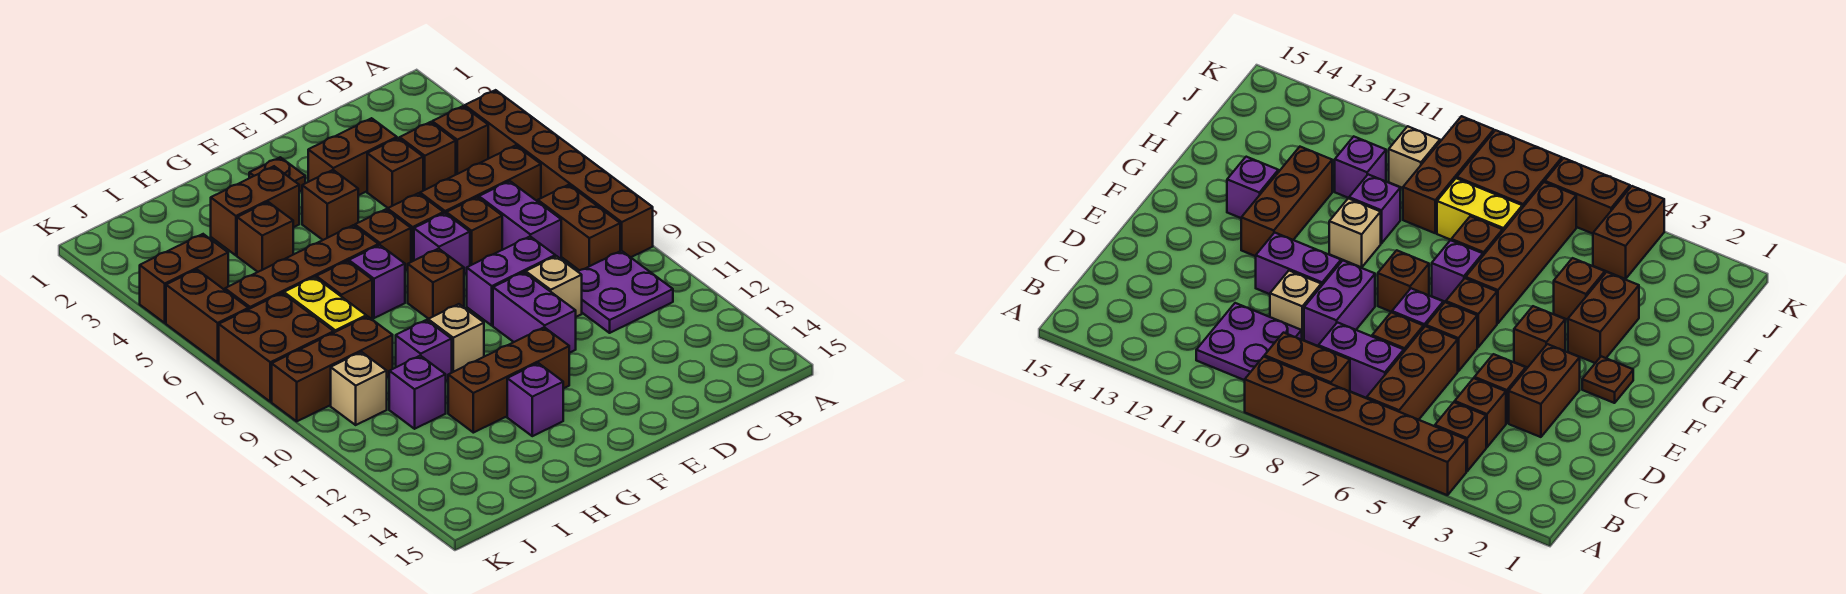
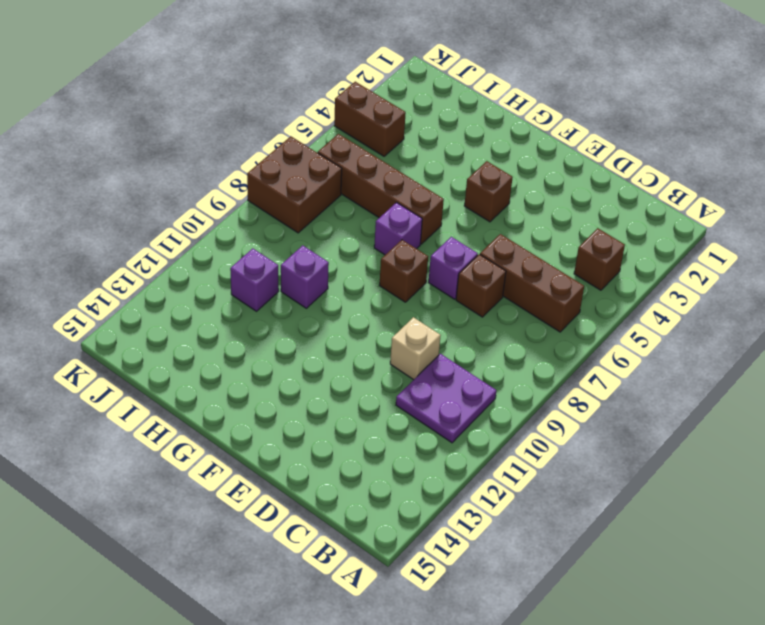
none -> brown 1x6 brick [465,90,653,257]
none -> brown 1x2 brick [538,185,620,270]
none -> brown 1x1 brick [400,122,456,191]
none -> purple 1x2 brick [479,181,561,259]

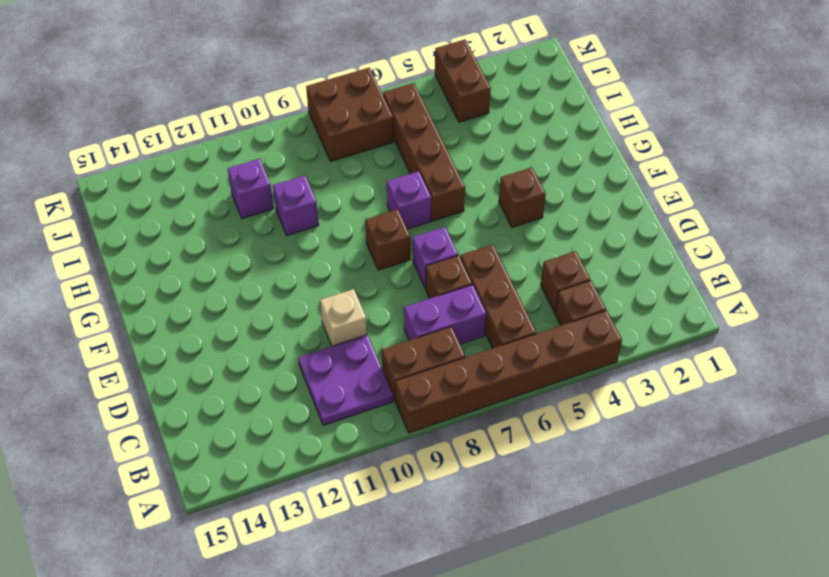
none -> brown 1x2 brick [308,118,397,195]
none -> brown 1x1 brick [367,138,423,208]
none -> purple 1x2 brick [467,237,555,325]
none -> brown 1x1 brick [387,193,444,262]

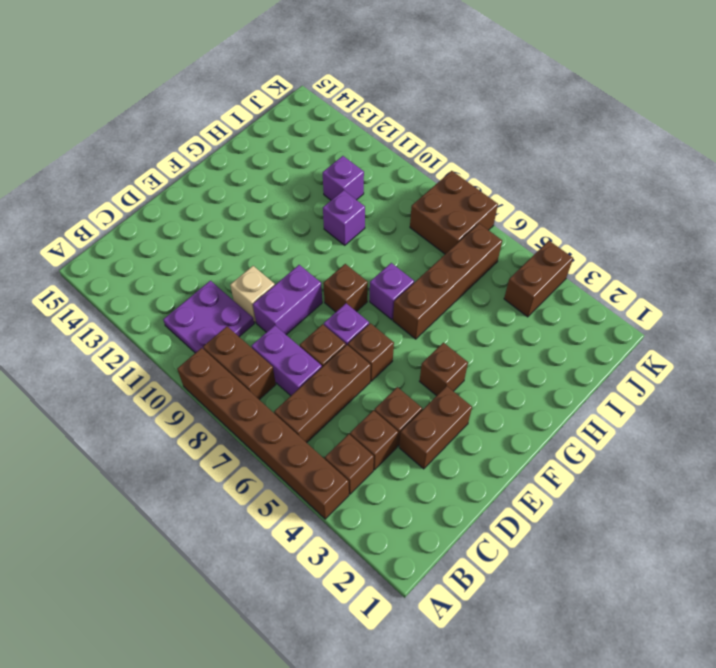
none -> purple 1x2 brick [493,272,576,353]
none -> brown 1x1 plate [249,157,305,192]
none -> brown 1x1 brick [355,209,411,270]
none -> brown 1x3 brick [448,327,569,433]

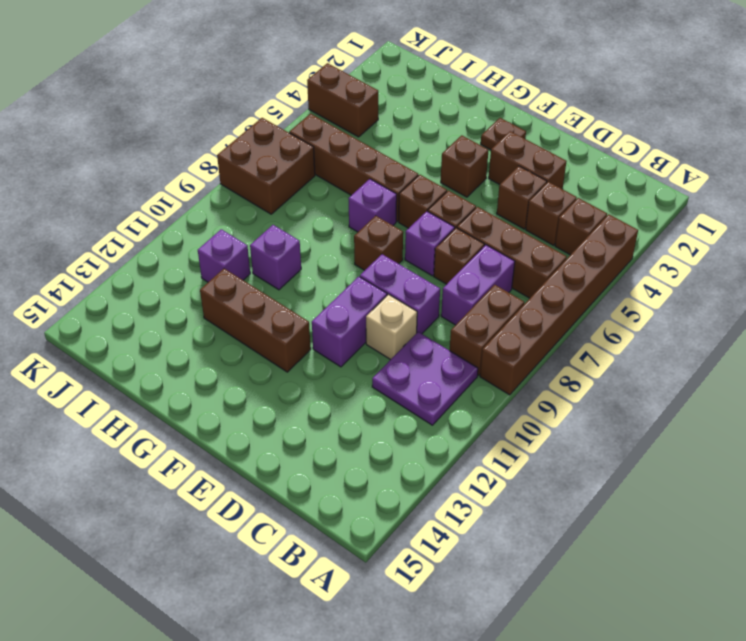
none -> brown 1x2 brick [211,166,299,255]
none -> tan 1x1 brick [428,304,484,372]
none -> purple 1x1 brick [507,363,563,436]
none -> brown 1x1 brick [237,202,293,272]

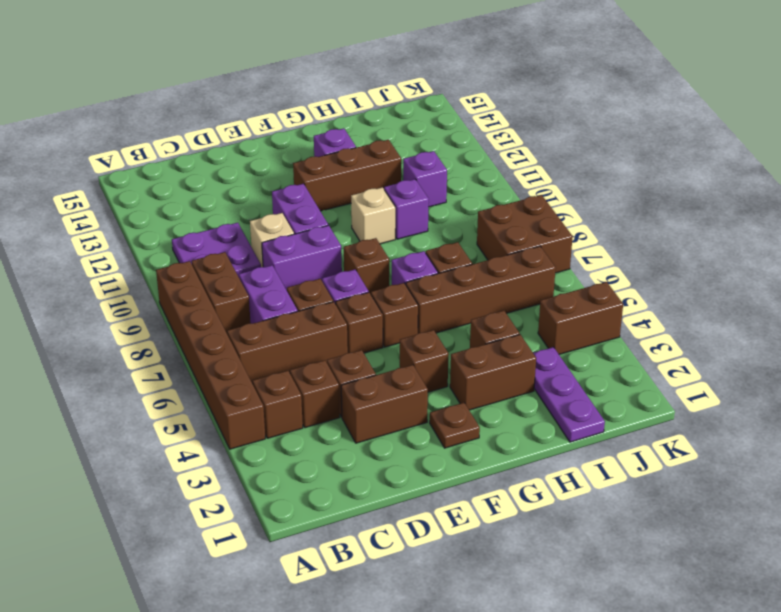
purple 1x3 plate [533,347,605,442] -> none
none -> yellow 1x2 brick [284,277,366,332]
none -> brown 1x3 brick [272,316,393,421]
none -> tan 1x1 brick [331,352,387,425]
none -> brown 1x2 brick [166,270,249,362]

